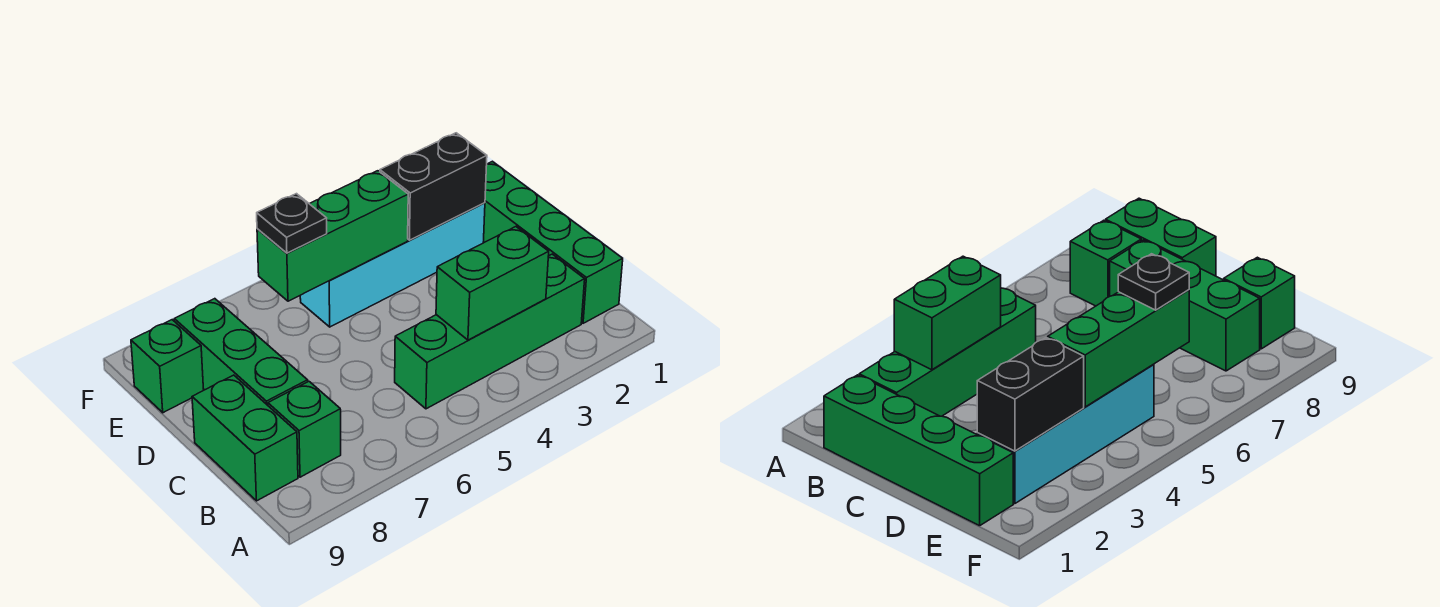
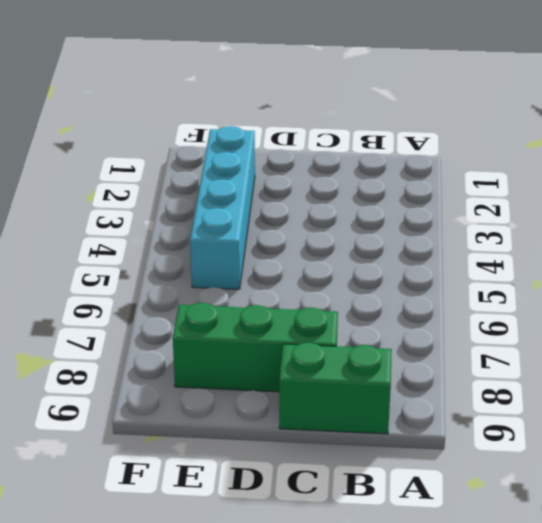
none -> green 1x4 brick [483,161,623,323]
none -> green 1x4 brick [395,254,585,409]

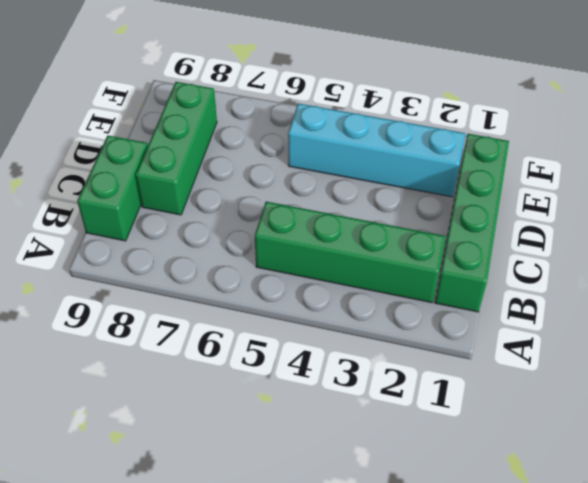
none -> green 1x1 brick [268,381,341,477]
none -> green 1x1 brick [131,320,204,413]

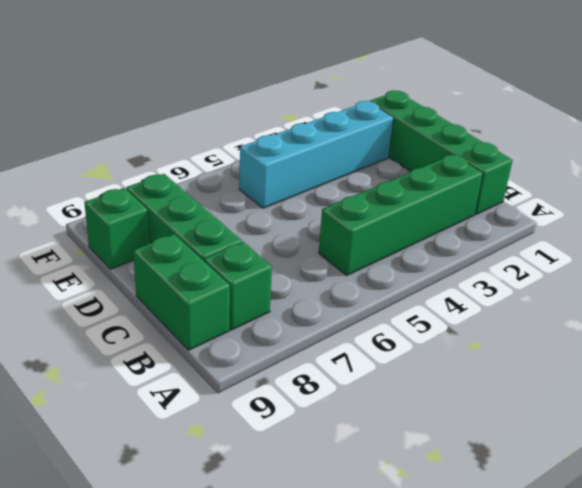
none -> green 1x2 brick [436,227,549,340]
none -> black 1x2 brick [380,133,487,240]

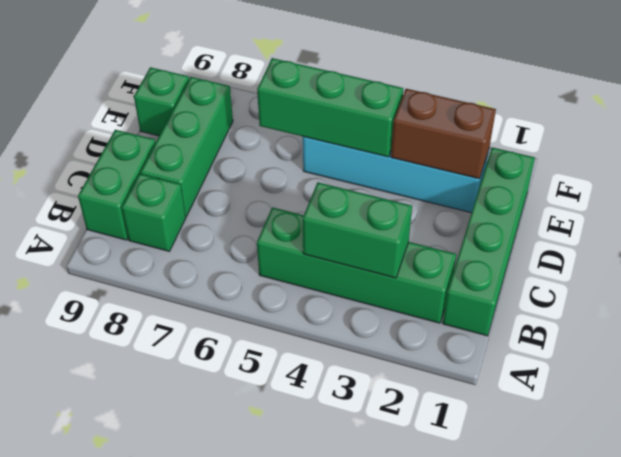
brown 1x2 brick [391,89,496,179] -> black 1x2 brick [380,133,487,240]
none -> black 1x1 plate [257,194,327,253]

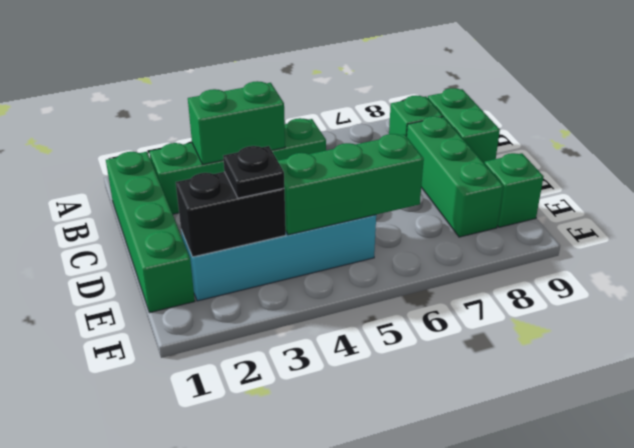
black 1x1 plate [223,146,284,198] -> black 1x1 plate moved to [257,194,327,253]

